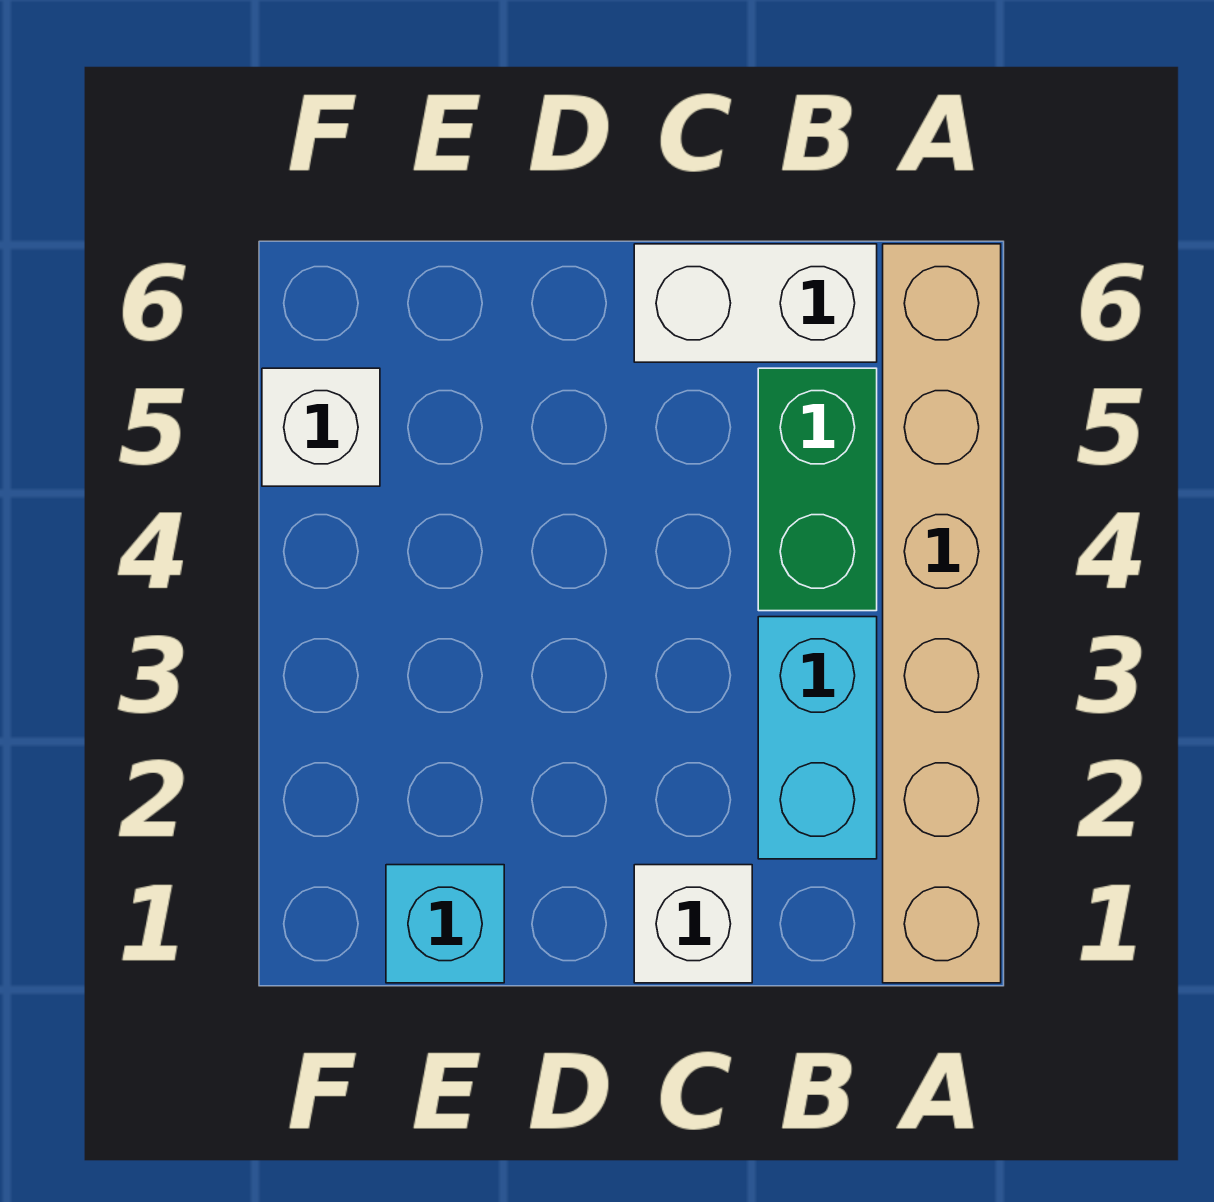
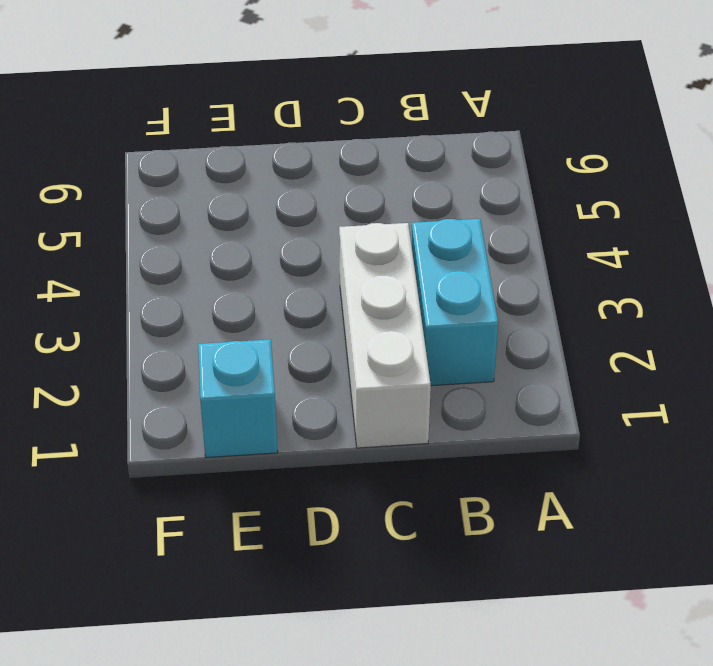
white 1x3 brick [339,223,431,448] -> white 1x1 brick [634,865,752,983]
none -> tan 1x6 brick [883,244,1001,983]
none -> green 1x2 brick [758,368,877,611]

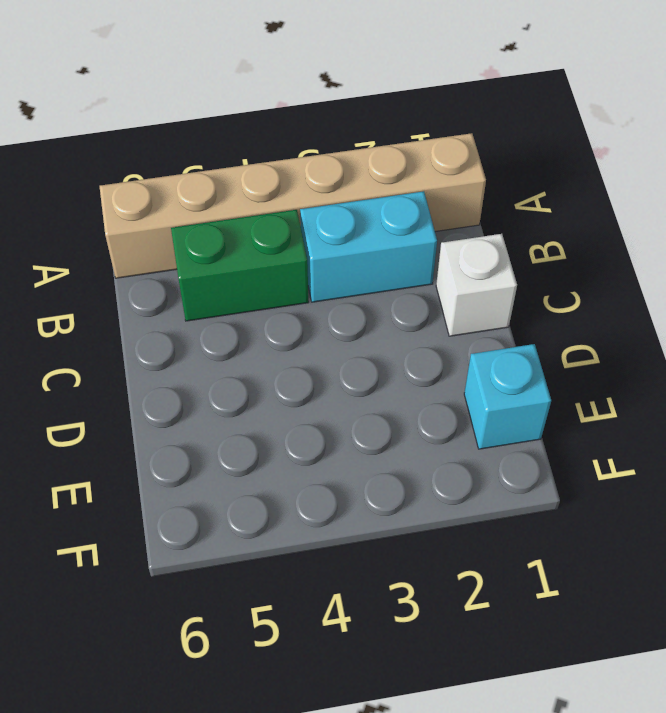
none -> white 1x2 brick [634,244,877,362]
none -> white 1x1 brick [262,368,380,486]

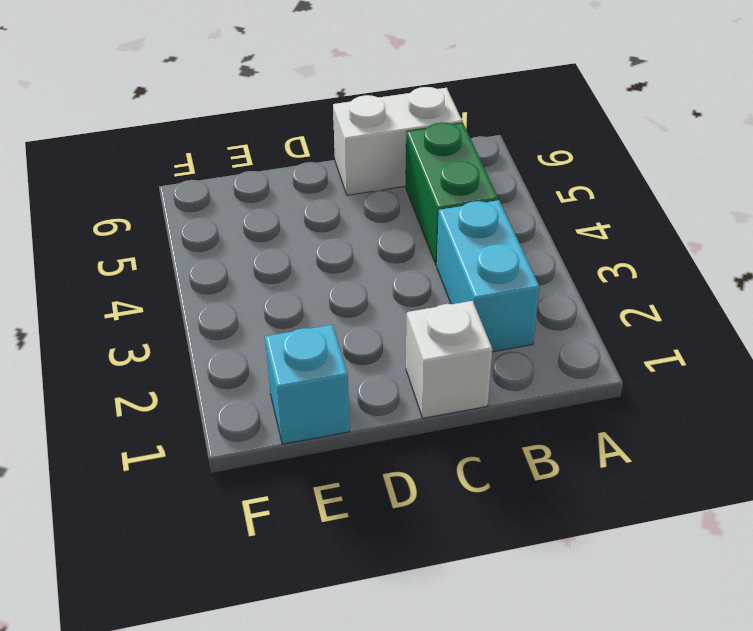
none -> tan 1x6 brick [883,244,1001,983]
none -> white 1x1 brick [262,368,380,486]

